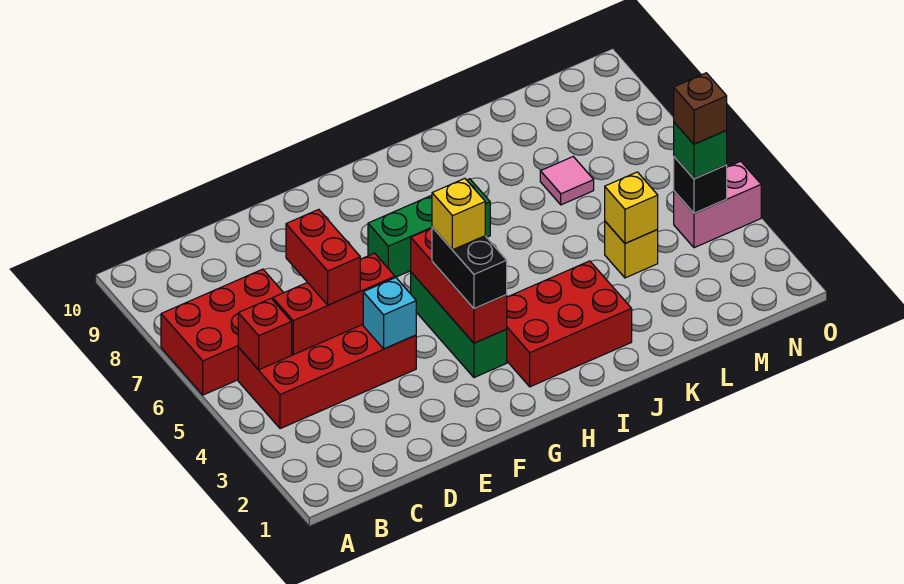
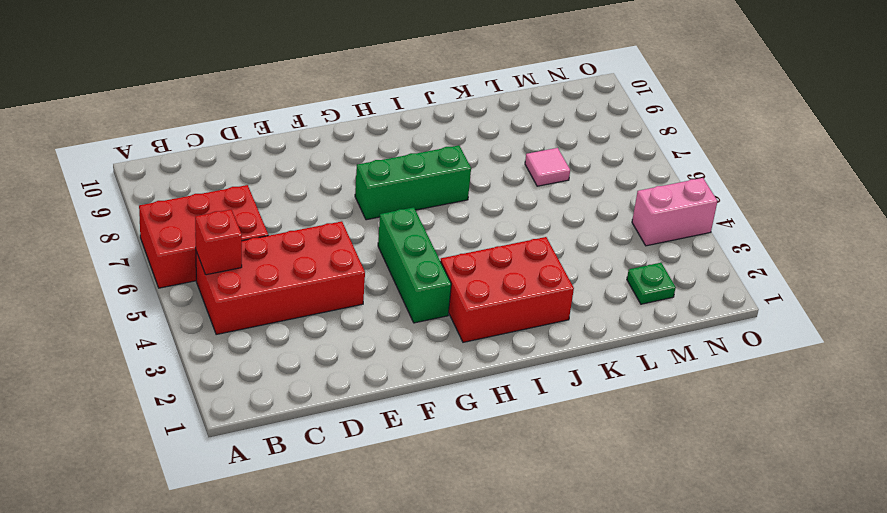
green 1x1 plate [627,263,676,304] -> none
none -> yellow 1x1 brick [605,221,658,278]
none -> red 1x3 brick [273,253,395,355]
none -> cyan 1x1 brick [363,277,416,349]

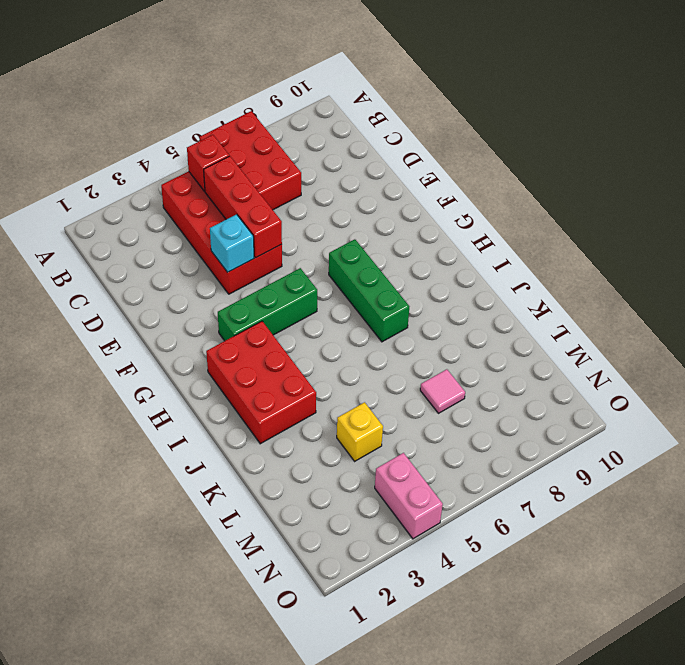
none -> red 1x3 brick [411,228,507,343]
none -> yellow 1x1 brick [605,172,658,243]
none -> black 1x1 brick [674,157,727,213]

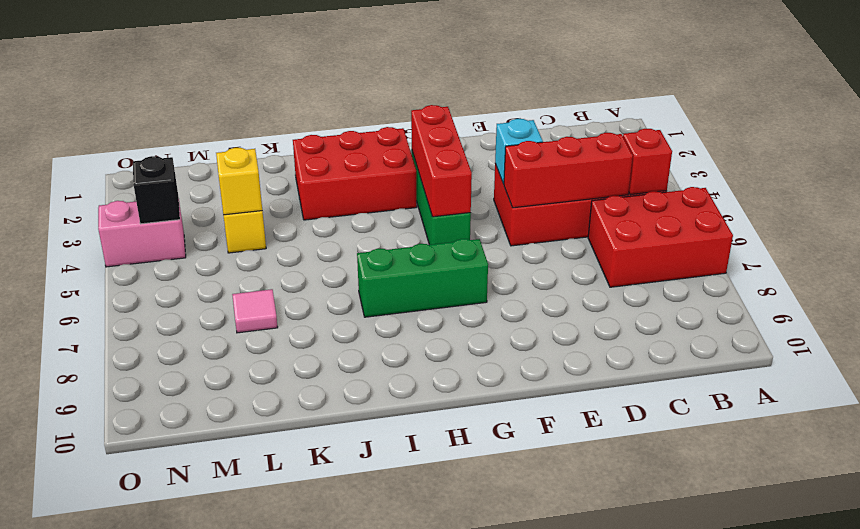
none -> red 1x2 brick [286,209,360,305]
none -> black 1x2 brick [432,227,507,308]
none -> green 1x1 brick [674,122,727,179]

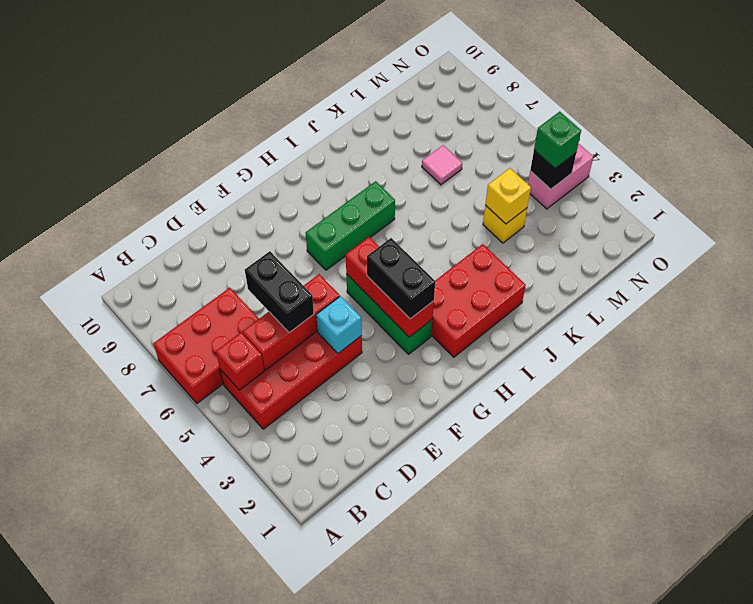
black 1x2 brick [245,251,314,333] -> red 1x2 brick [286,209,360,305]
none -> yellow 1x1 brick [432,178,485,250]
none -> brown 1x1 brick [674,73,727,144]

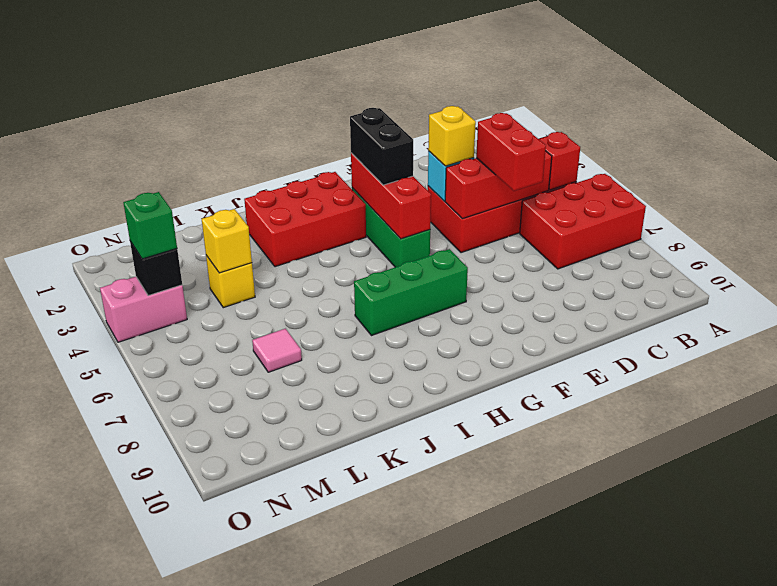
yellow 1x1 brick [428,106,476,166] -> yellow 1x1 brick moved to [432,178,485,250]
none -> brown 1x1 brick [674,73,727,144]

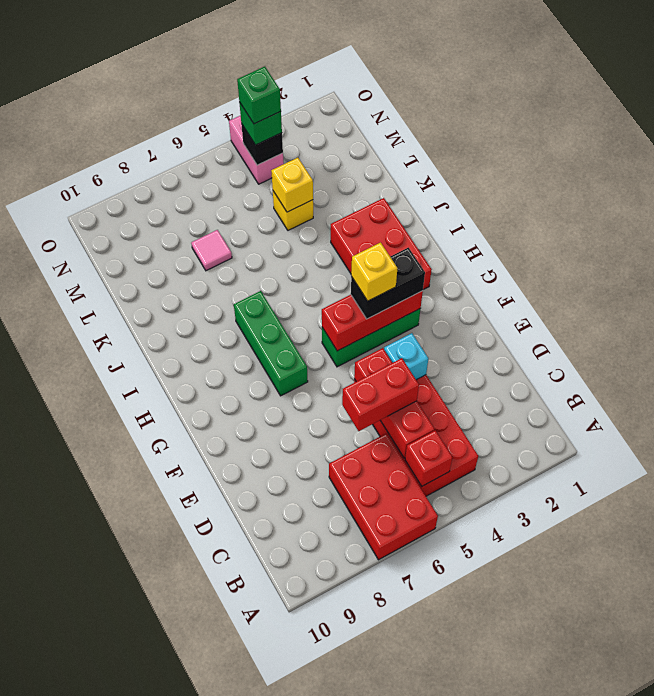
green 1x1 brick [237,67,281,124] -> brown 1x1 brick [674,73,727,144]

